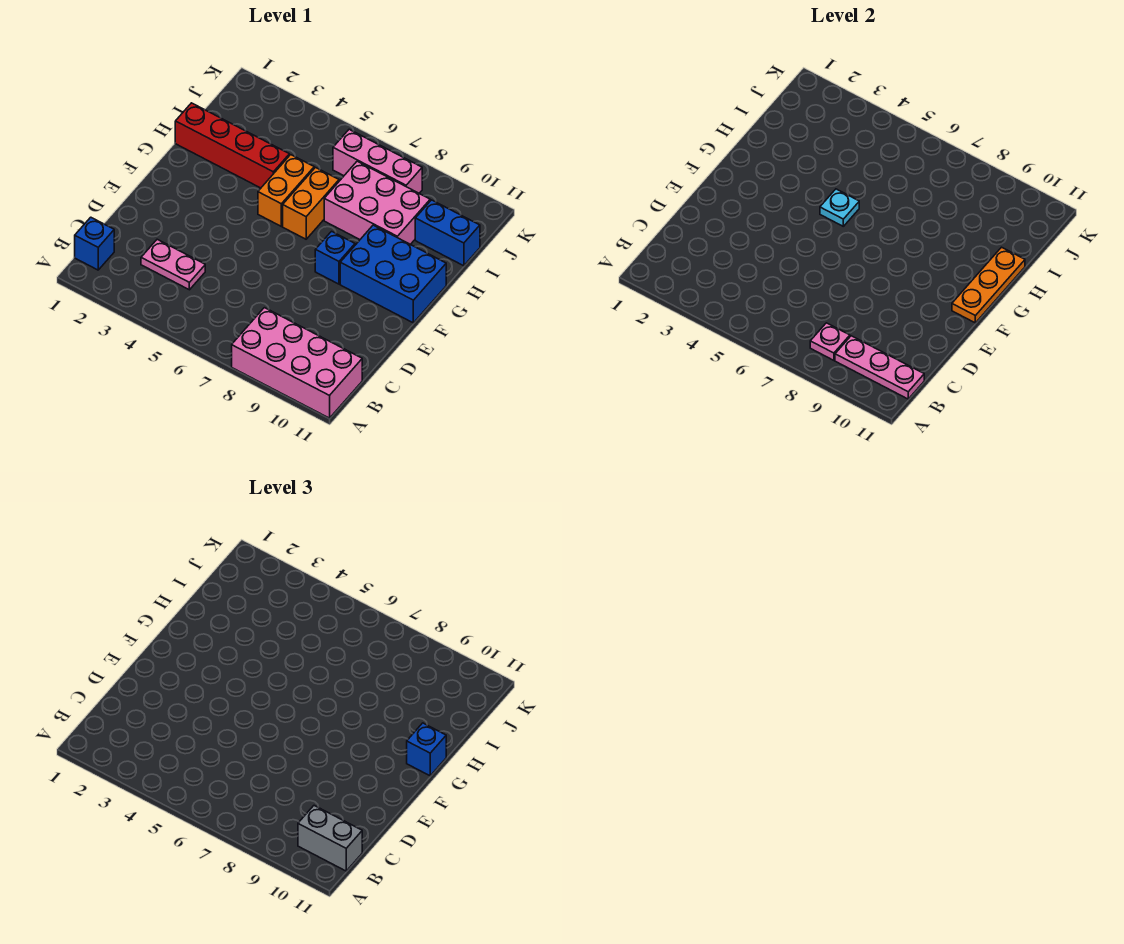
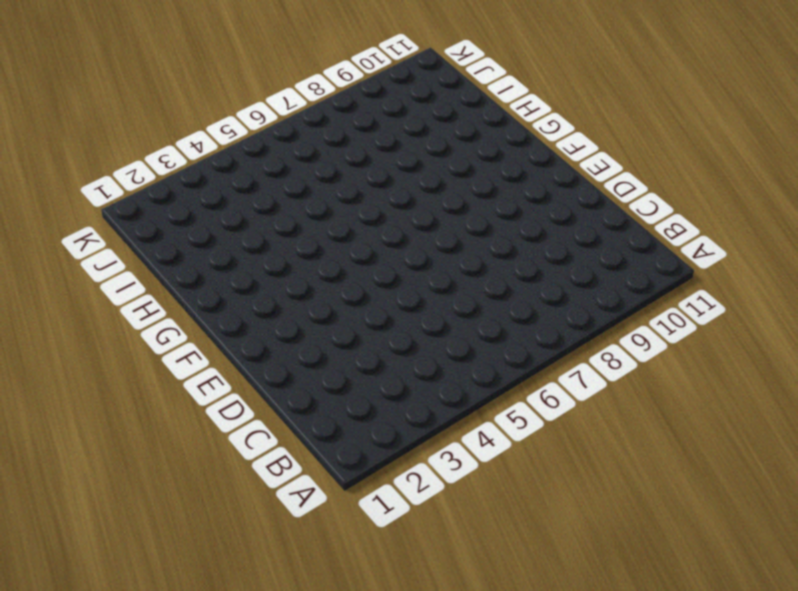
none -> pink 2x4 brick [232,308,362,418]
none -> blue 1x1 brick [75,217,114,270]
none -> pink 1x2 plate [141,239,205,290]

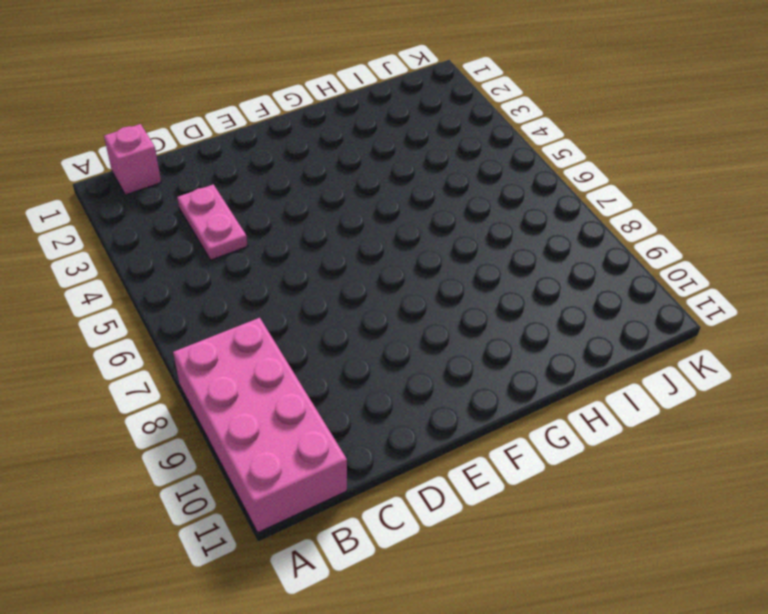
pink 1x1 brick [104,124,161,195] -> blue 1x1 brick [75,217,114,270]
none -> blue 1x1 brick [315,231,355,284]
none -> blue 2x3 brick [340,225,446,323]
none -> orange 1x2 brick [258,155,314,226]

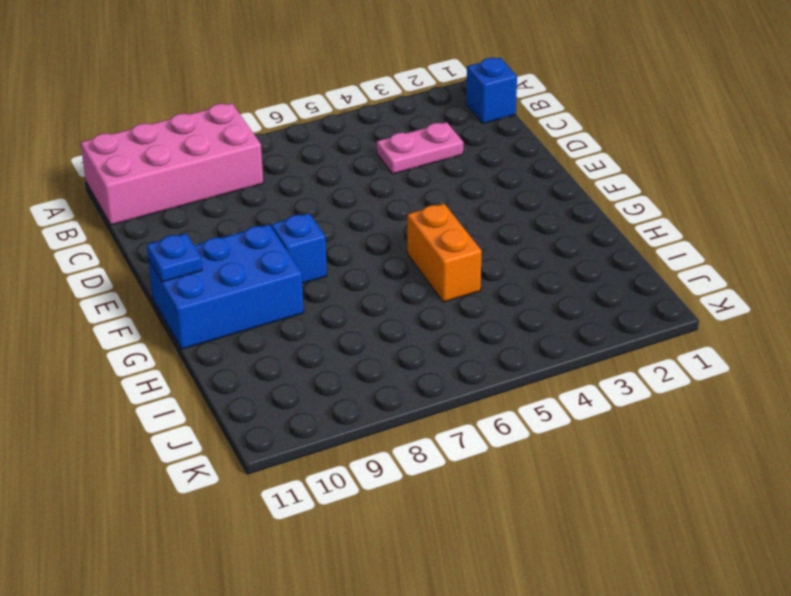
blue 1x1 plate [147,234,202,282] -> orange 1x3 plate [952,247,1025,323]
none -> orange 1x2 brick [283,168,339,239]
none -> red 1x4 brick [175,103,289,188]
none -> pink 2x3 brick [324,161,430,244]

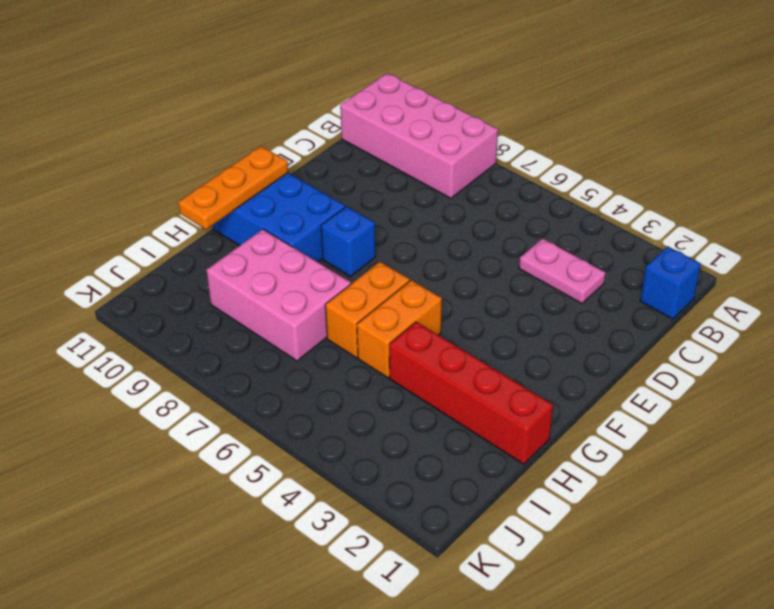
none -> blue 1x2 brick [415,200,480,266]
none -> pink 1x3 brick [333,129,422,193]
none -> pink 1x1 plate [810,323,850,360]

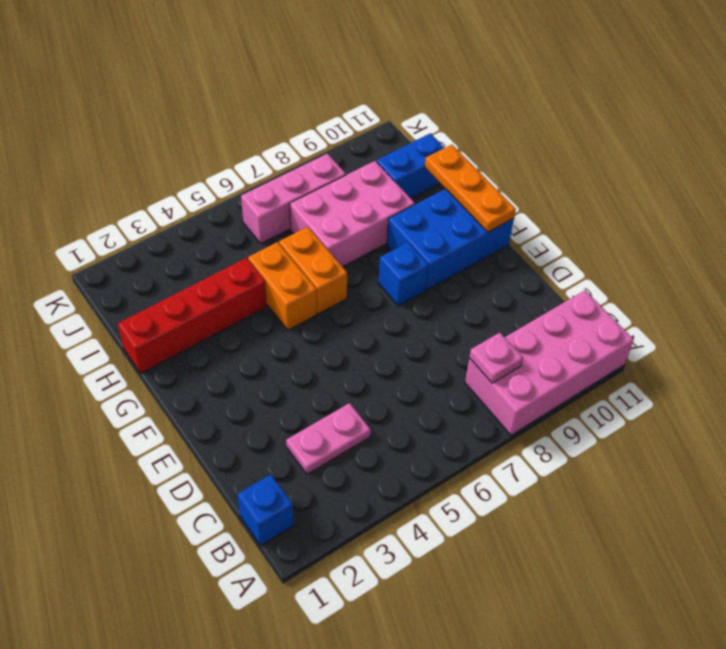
none -> pink 1x3 plate [835,336,924,399]
none -> cyan 1x1 plate [820,189,859,226]
none -> grey 1x2 brick [298,806,362,871]

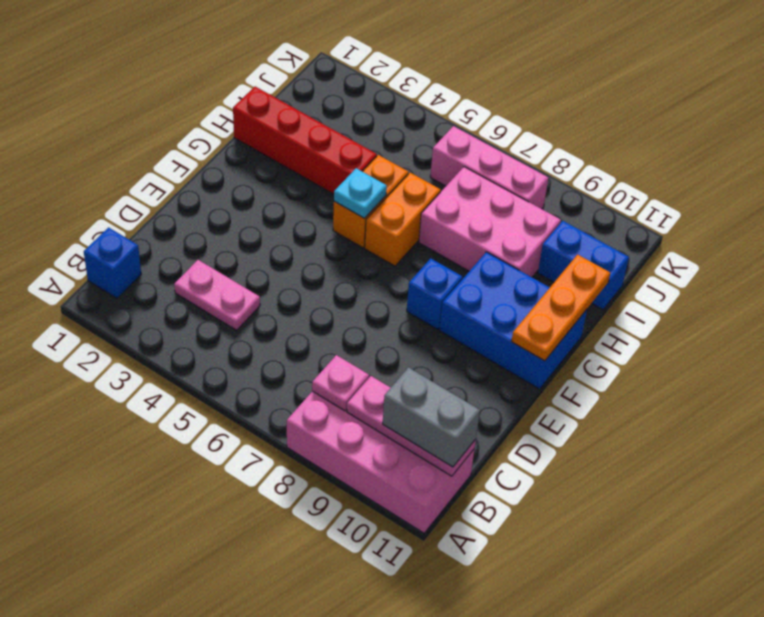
none -> blue 1x1 brick [407,723,446,776]

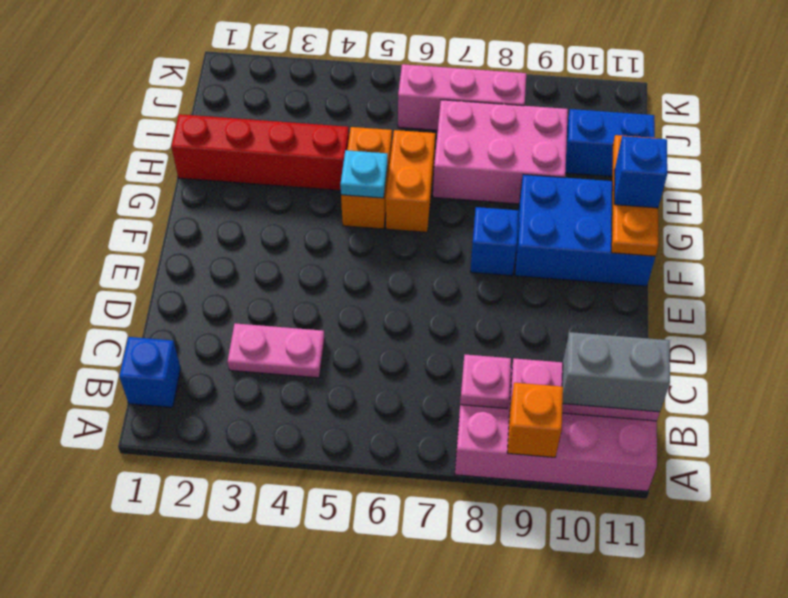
orange 1x1 brick [507,383,563,457] -> none

